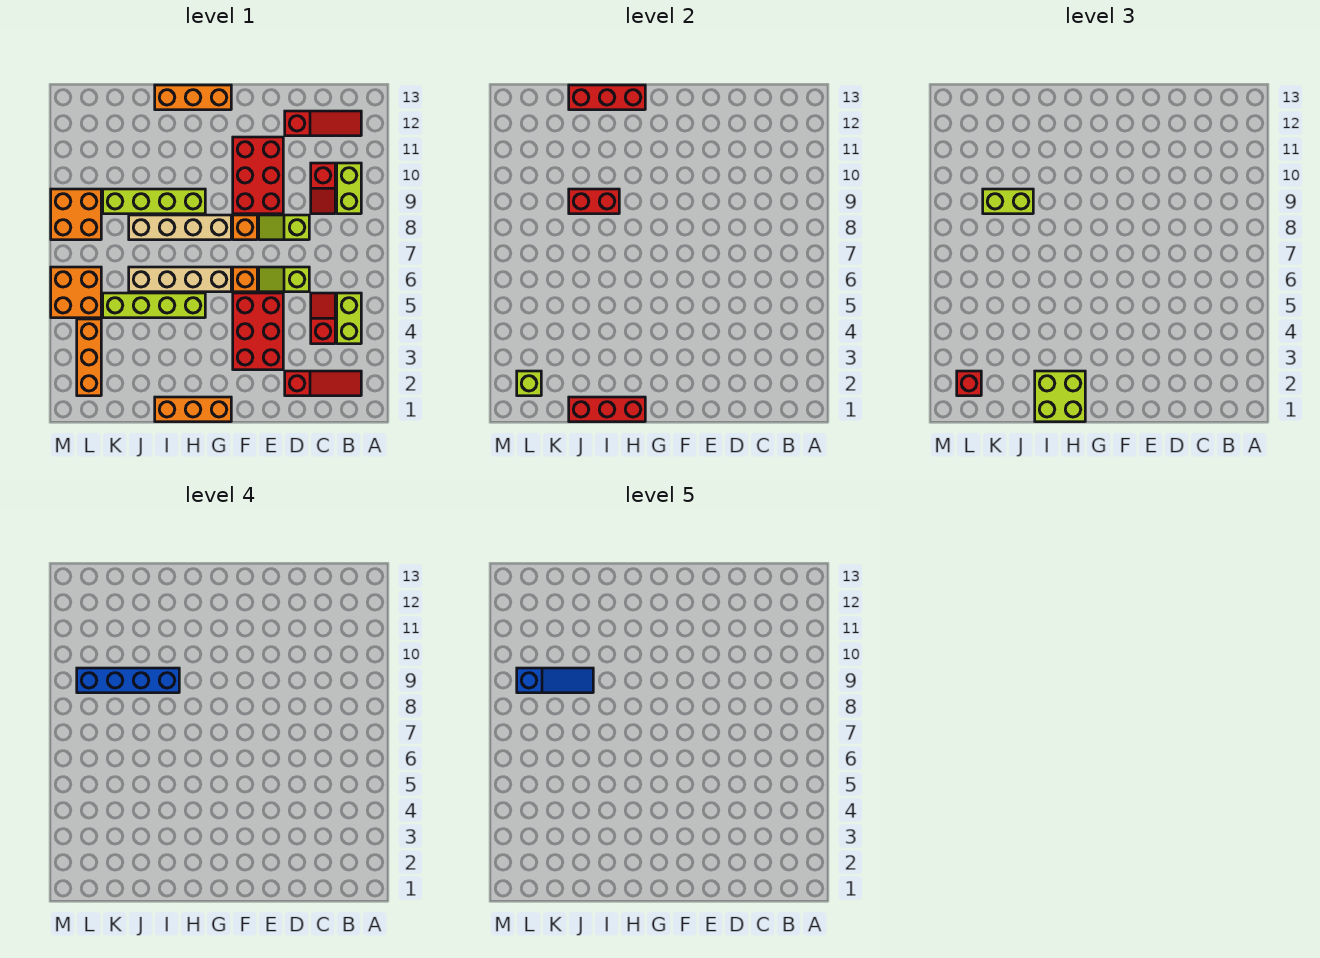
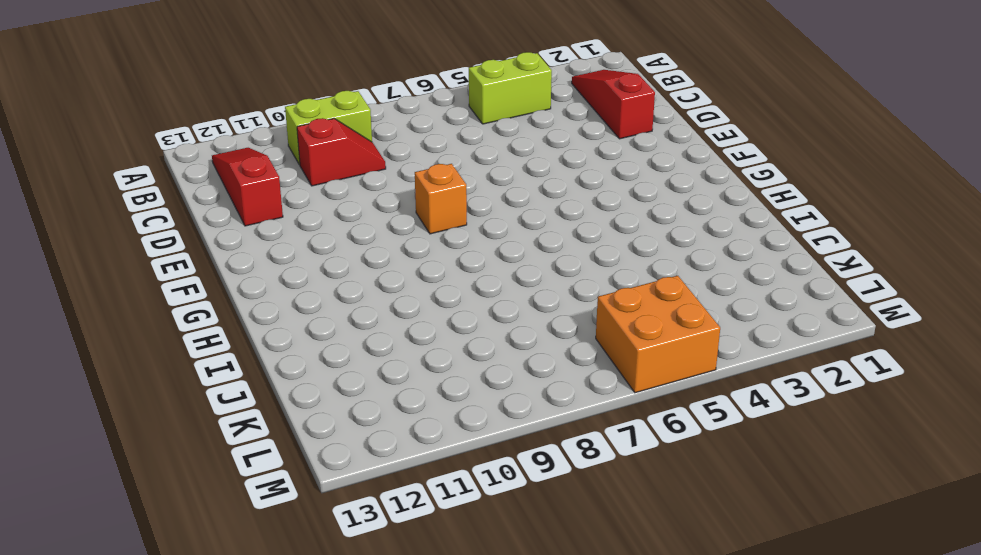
none -> red 1x2 slope [311,293,335,344]
none -> lime 1x2 slope [259,267,309,292]
none -> lime 1x2 slope [259,215,309,240]
none -> red 2x3 brick [233,293,283,370]

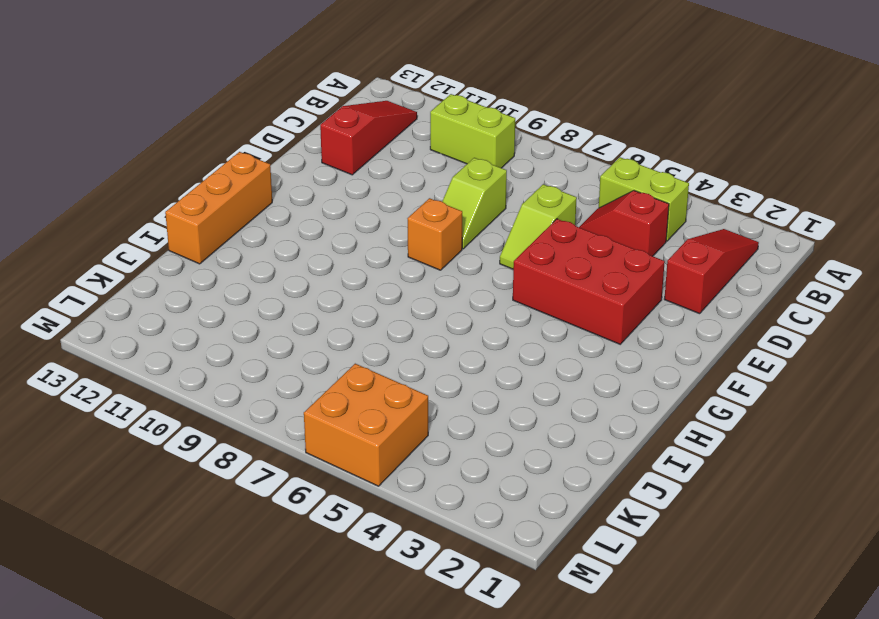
none -> red 1x2 slope [311,163,335,214]
none -> red 2x3 brick [233,137,283,214]
none -> orange 1x1 brick [233,267,257,292]
none -> orange 1x3 brick [155,397,231,422]

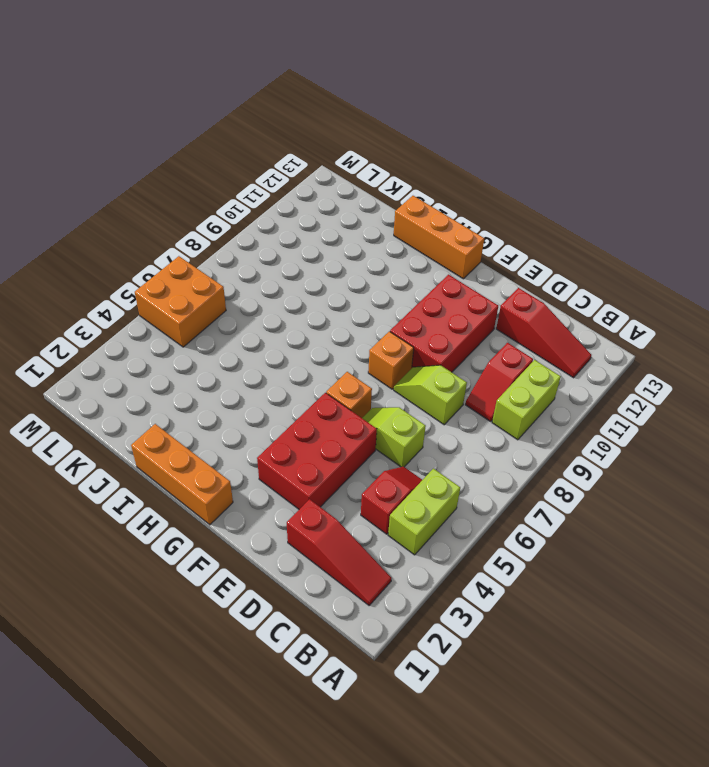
none -> tan 1x4 brick [129,267,231,292]
none -> tan 1x4 brick [129,215,231,240]
none -> lime 1x4 brick [103,293,205,318]
none -> lime 1x4 brick [103,189,205,214]

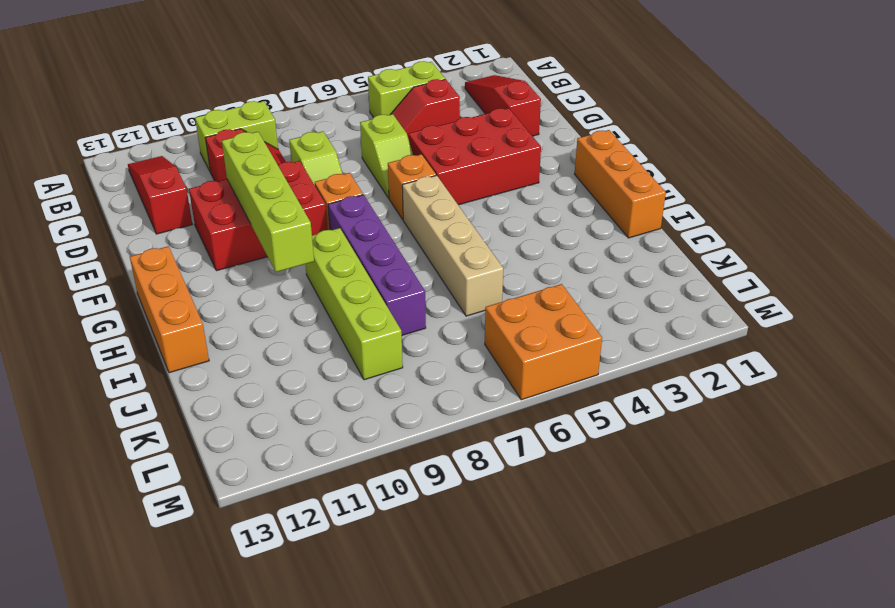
lime 1x4 brick [222,132,314,272] -> lime 1x4 brick moved to [103,293,205,318]
purple 1x4 brick [328,195,426,335] -> tan 1x4 brick [129,215,231,240]
none -> orange 1x3 brick [77,319,101,396]
none -> orange 2x2 brick [51,189,101,240]
none -> red 1x3 brick [569,397,645,422]
none -> red 1x3 brick [569,85,645,110]

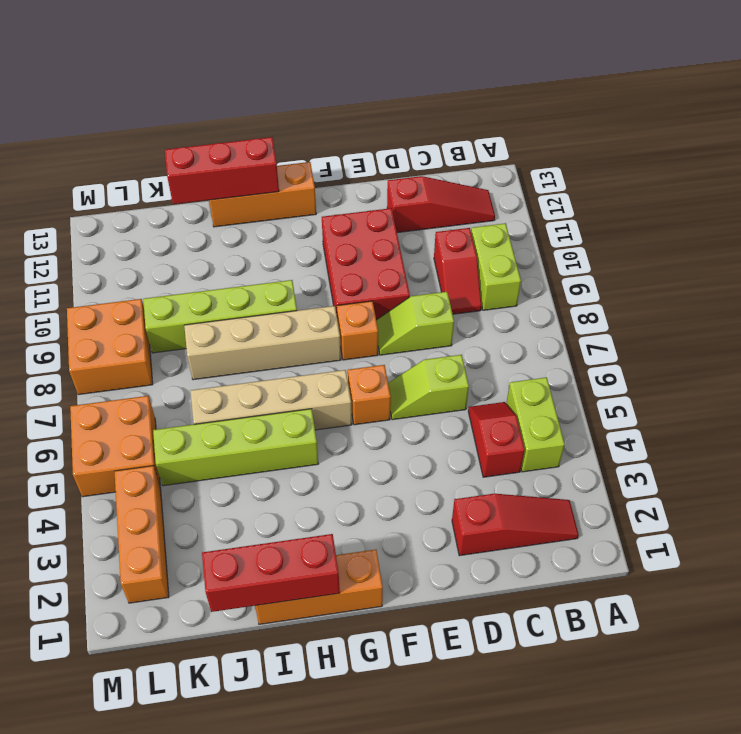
none -> red 2x3 brick [233,293,283,370]
none -> red 1x2 brick [569,189,619,214]
none -> lime 1x1 brick [517,371,541,396]
none -> lime 2x2 brick [1035,371,1085,422]

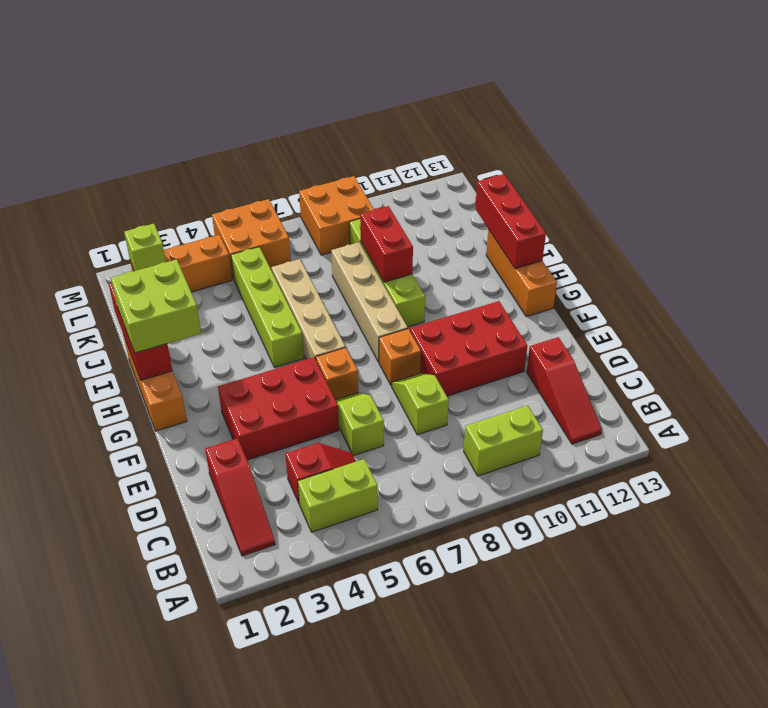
none -> red 1x2 slope [311,163,335,214]
none -> lime 1x2 brick [983,189,1033,214]
none -> red 1x1 brick [957,371,981,396]
none -> blue 1x4 brick [77,668,179,693]

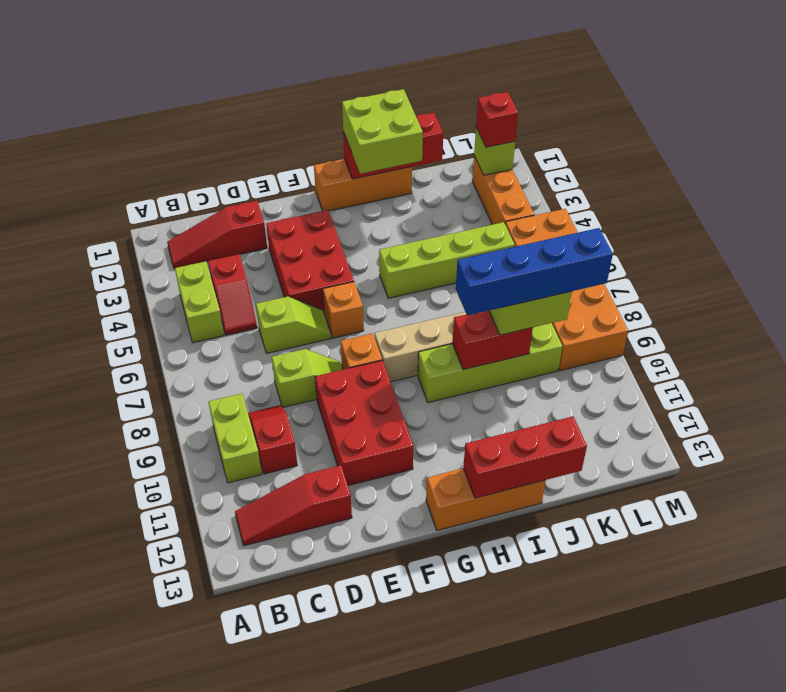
none -> tan 1x4 brick [129,267,231,292]
none -> blue 1x3 slope [517,668,593,693]

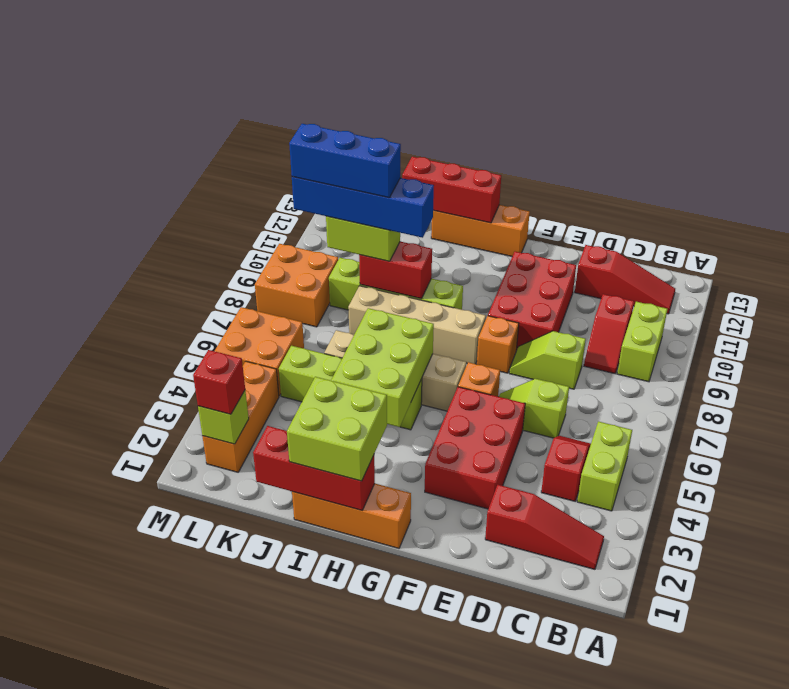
lime 2x3 brick [331,308,434,427] -> none
blue 1x3 brick [289,124,401,198] -> blue 1x3 slope [517,668,593,693]

